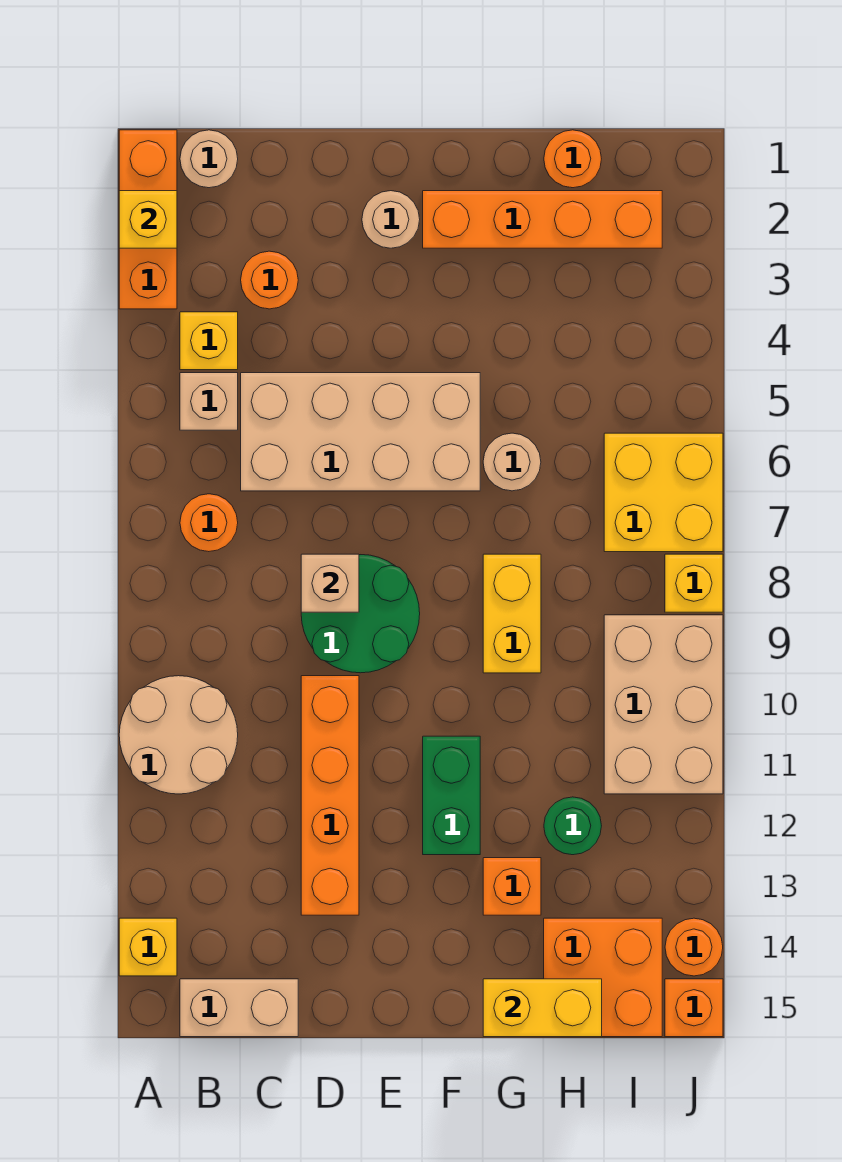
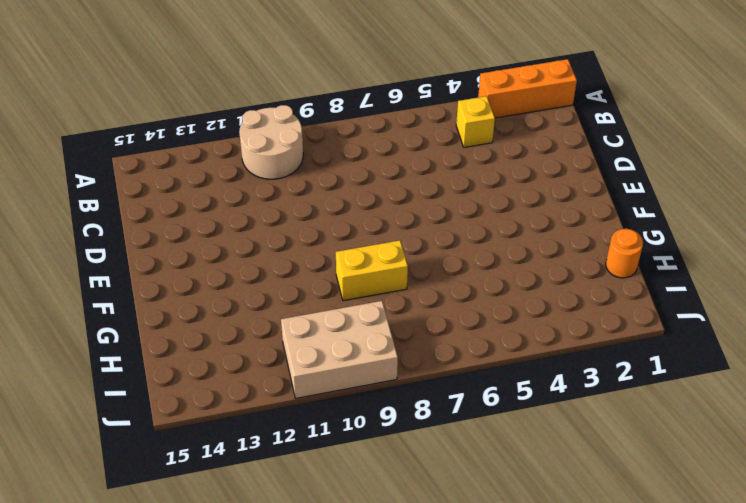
none -> yellow 1x1 brick [119,918,177,976]
none -> tan 1x1 round brick [180,130,238,188]
none -> tan 1x1 brick [180,373,238,430]

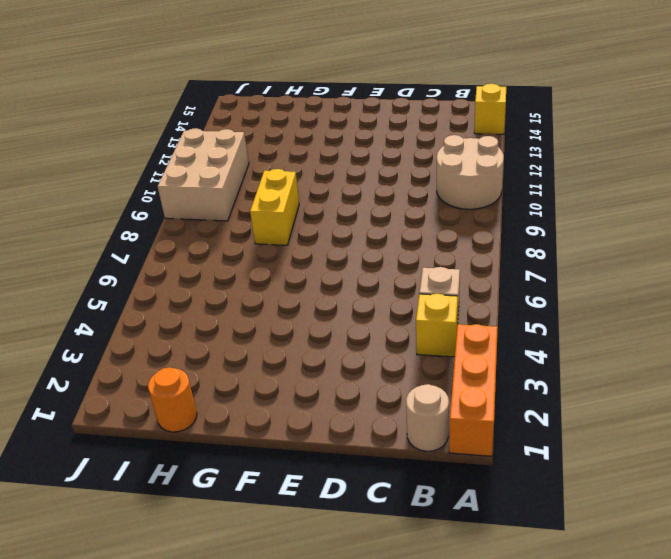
none -> orange 1x1 round brick [180,494,238,552]
none -> tan 1x2 brick [180,979,298,1037]
none -> orange 1x1 round brick [241,251,298,309]

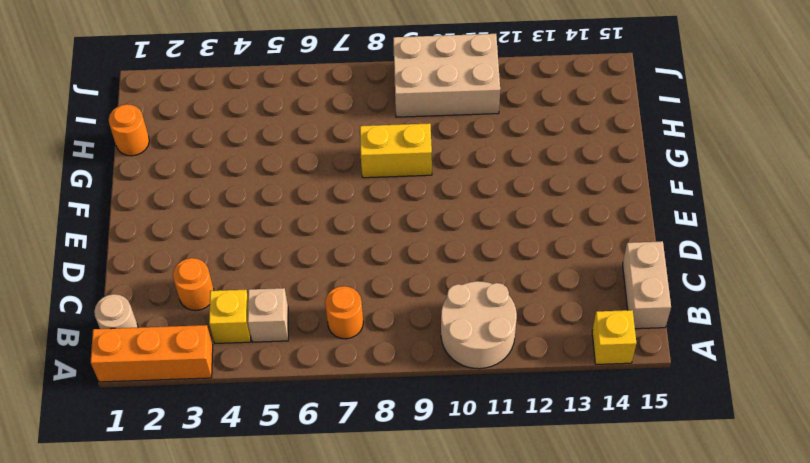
none -> tan 2x4 brick [241,373,480,491]
none -> green 2x2 round brick [301,555,420,673]
none -> orange 1x4 brick [301,676,359,915]

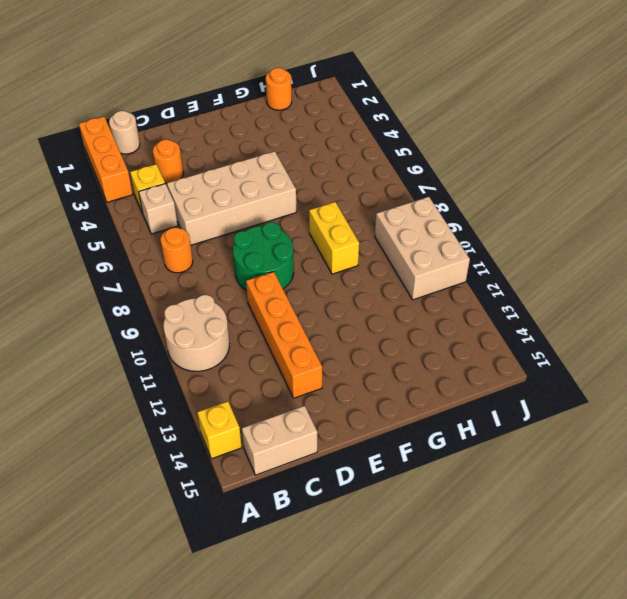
none -> tan 1x1 round brick [362,191,420,248]
none -> orange 1x4 brick [423,191,662,248]
none -> green 1x2 brick [423,736,480,855]

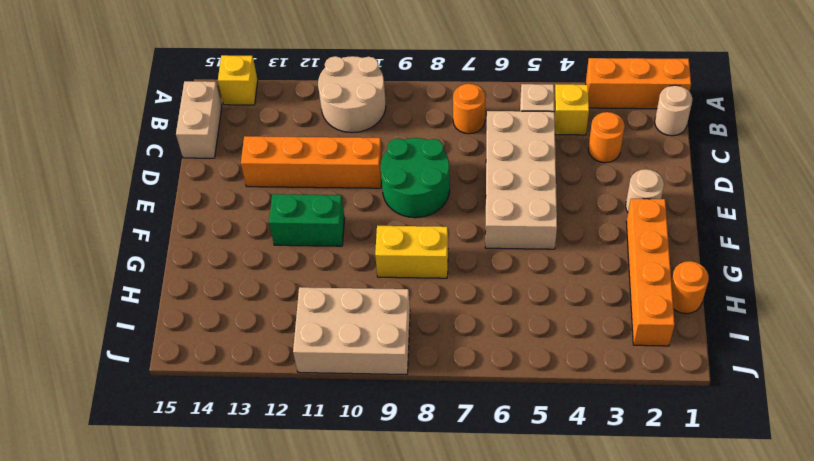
none -> tan 1x1 round brick [483,433,541,491]
none -> orange 1x1 brick [483,858,541,915]
none -> green 1x1 round brick [544,797,601,855]

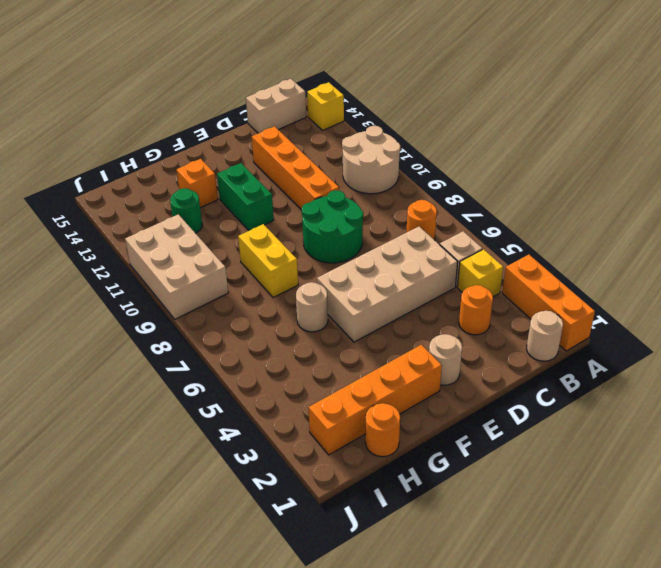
none -> orange 2x2 brick [544,918,662,1037]
none -> yellow 2x2 brick [604,433,723,552]
none -> yellow 1x1 brick [665,554,723,612]

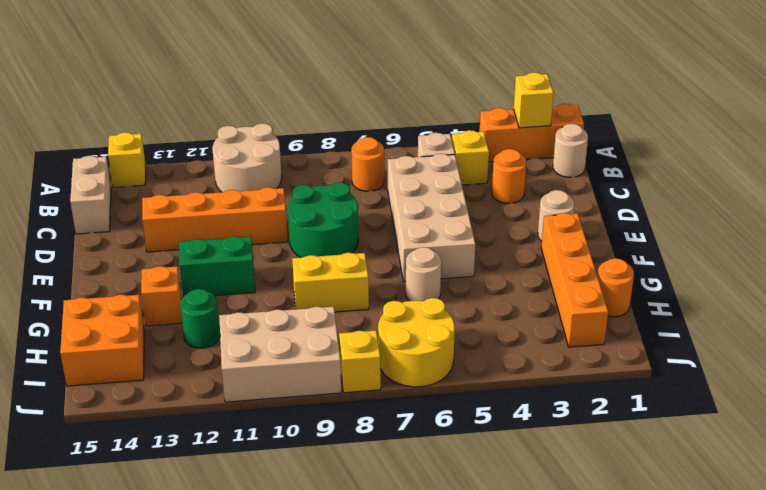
yellow 2x2 round brick [378,298,455,387] -> yellow 2x2 brick [604,433,723,552]
none -> orange 1x1 round brick [665,918,723,976]
none -> orange 1x1 brick [665,979,723,1037]
none -> tan 1x1 brick [301,554,359,612]

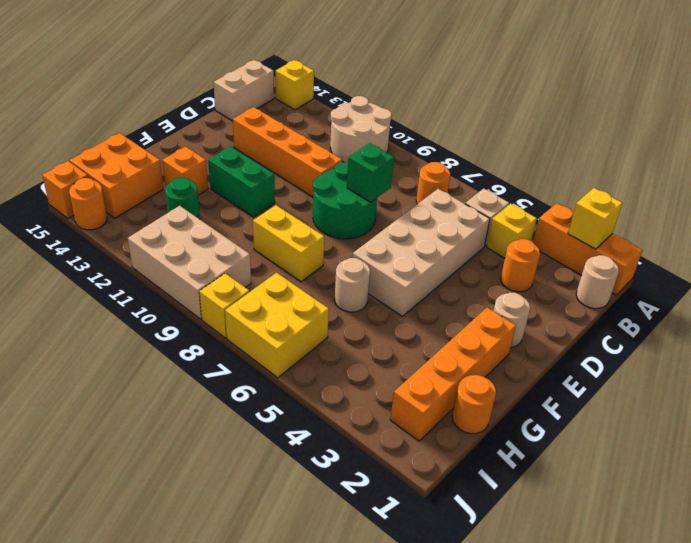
green 1x1 brick [347,143,394,202] -> tan 1x1 brick [301,554,359,612]
none -> yellow 1x2 brick [483,979,602,1037]

